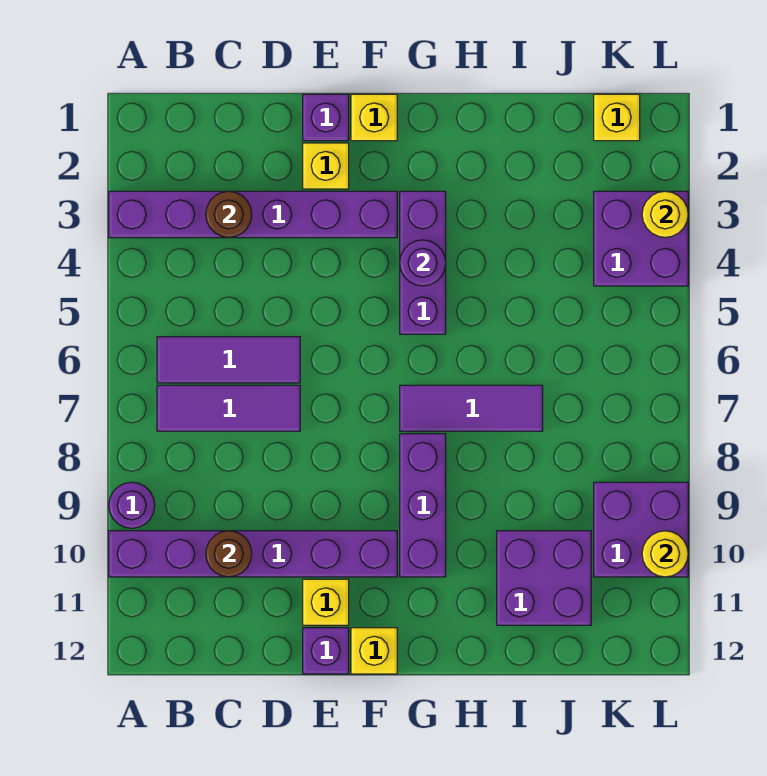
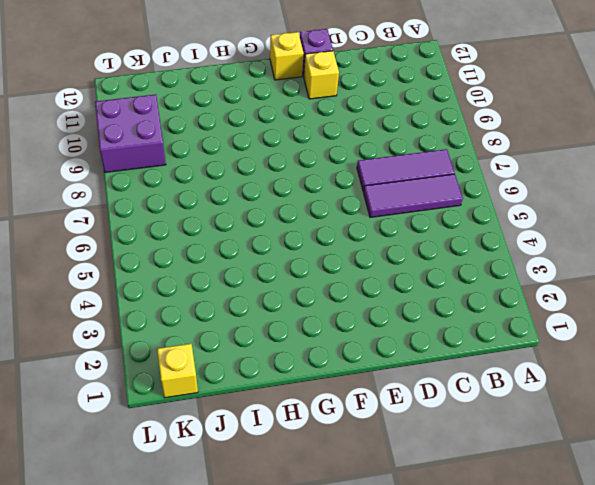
none -> purple 1x6 brick [109,191,397,238]
none -> purple 1x1 round brick [109,482,155,528]
none -> purple 1x6 brick [109,531,397,577]

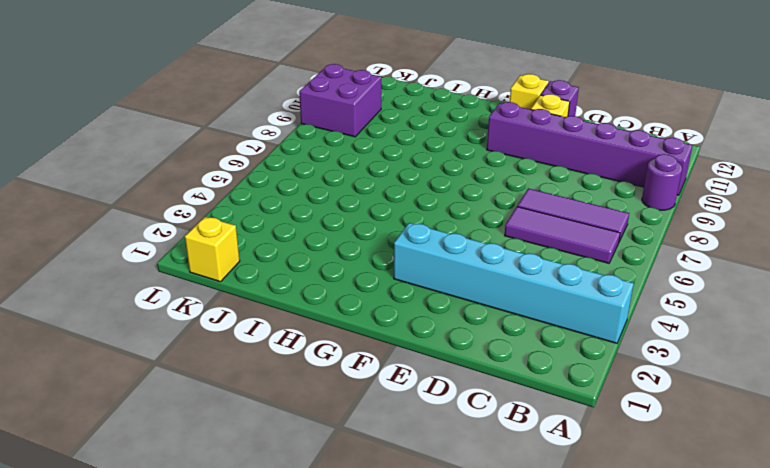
cyan 1x6 brick [394,223,634,343] -> purple 1x6 brick [109,191,397,238]
none -> purple 1x1 brick [303,94,349,141]
none -> yellow 1x1 brick [303,143,349,189]
none -> yellow 1x1 brick [351,94,397,141]

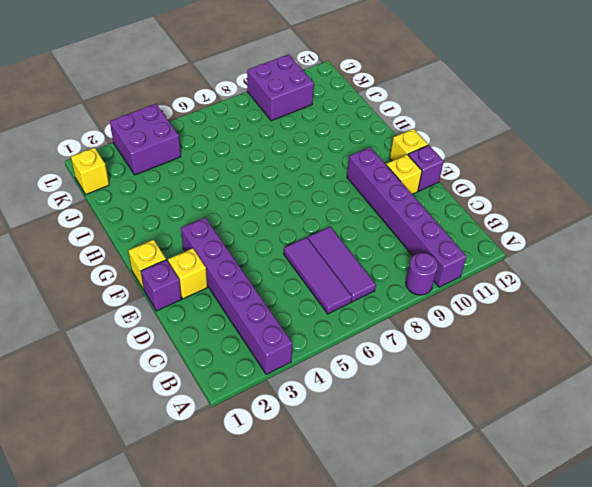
none -> purple 1x3 brick [400,191,446,334]
none -> purple 1x3 tile [400,385,543,431]
none -> purple 1x3 brick [400,434,446,577]

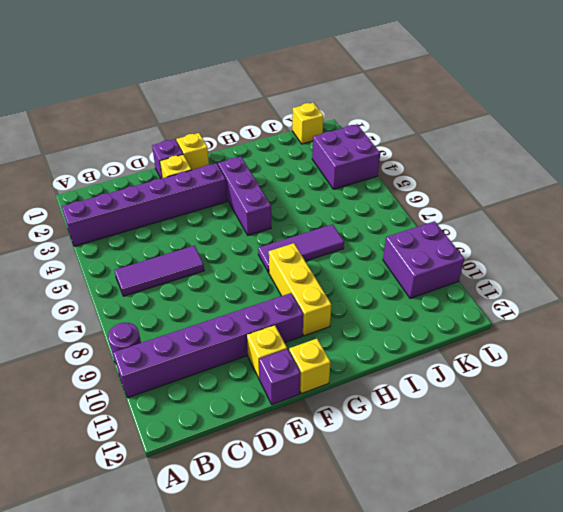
yellow 1x3 brick [269,243,332,336] -> purple 1x3 brick [400,434,446,577]
none -> purple 1x3 tile [157,385,300,431]
none -> purple 2x2 brick [497,531,591,625]
none -> brown 1x1 round brick [206,191,252,238]

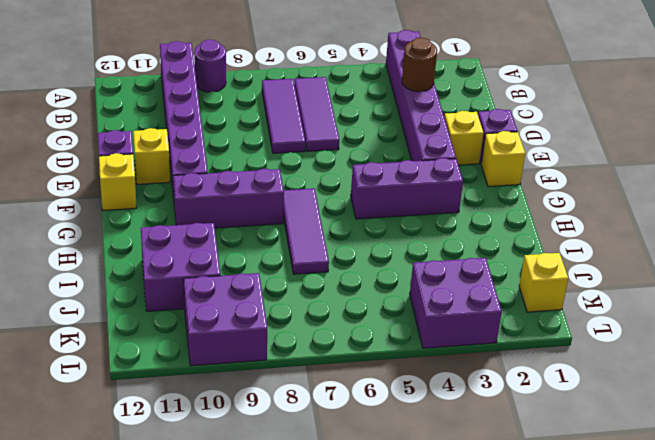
none -> brown 1x1 round brick [206,531,252,577]
none -> purple 1x1 round brick [400,240,446,286]
none -> yellow 1x1 round brick [642,191,688,237]

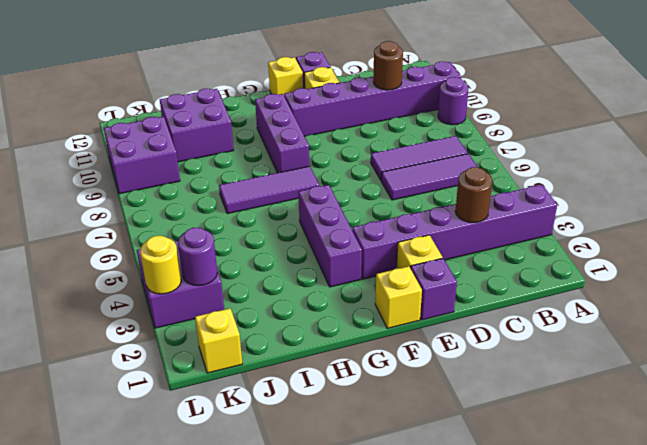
purple 1x1 round brick [178,228,217,286] -> purple 1x1 round brick moved to [400,240,446,286]
none -> yellow 1x1 round brick [642,531,688,577]

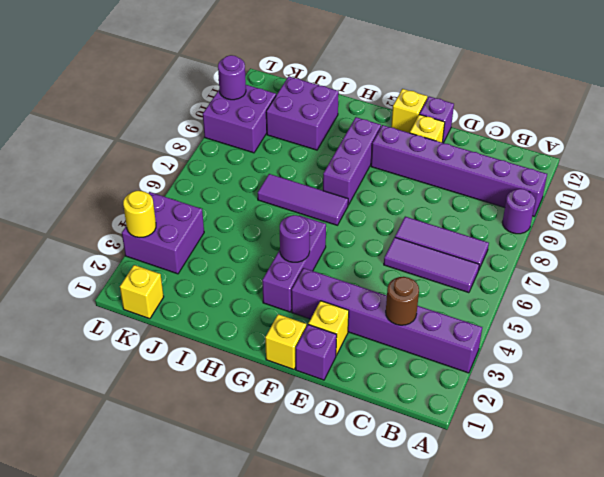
purple 1x1 round brick [218,55,246,100] -> yellow 1x1 round brick [642,531,688,577]
none -> brown 1x1 round brick [206,531,252,577]

